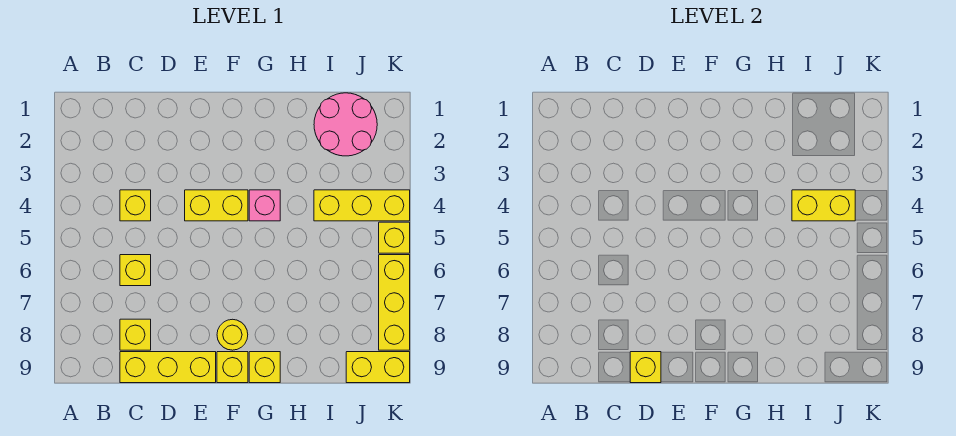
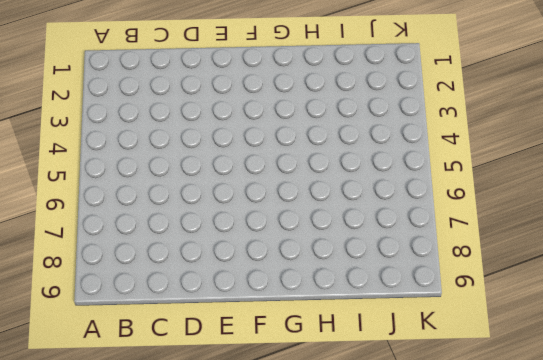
none -> yellow 1x1 brick [120,190,151,221]
none -> yellow 1x1 brick [120,255,151,286]
none -> yellow 1x1 brick [120,319,151,350]

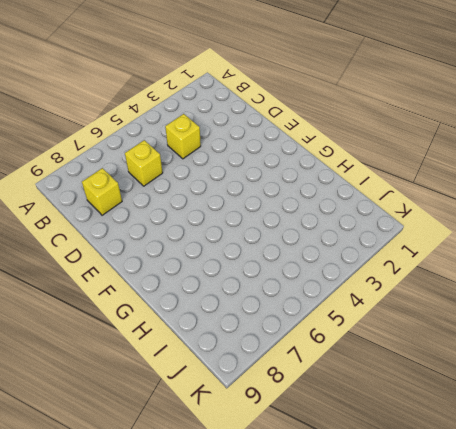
none -> yellow 1x3 brick [120,352,216,383]
none -> yellow 1x2 brick [185,190,248,221]
none -> yellow 1x1 round brick [217,319,248,350]

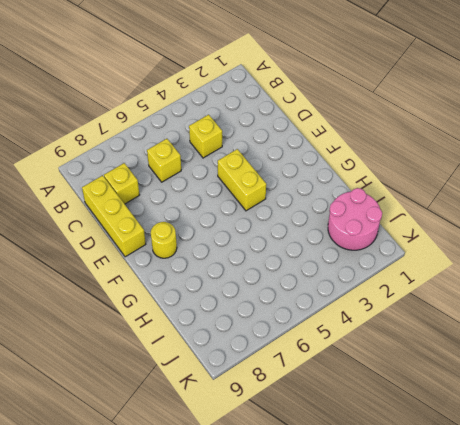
none -> yellow 1x1 brick [217,352,248,383]
none -> pink 1x1 brick [249,190,280,221]
none -> yellow 1x1 brick [249,352,280,383]

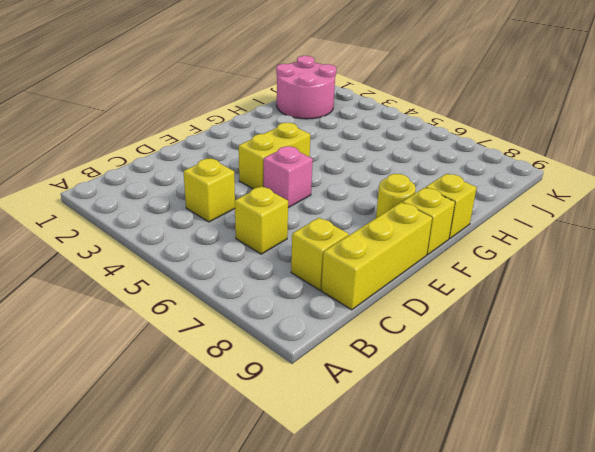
pink 1x1 brick [264,146,313,208] -> pink 1x1 brick moved to [249,190,280,221]
none -> yellow 1x3 brick [314,190,410,221]
none -> yellow 1x2 brick [346,352,410,383]
none -> yellow 1x1 brick [379,222,410,253]

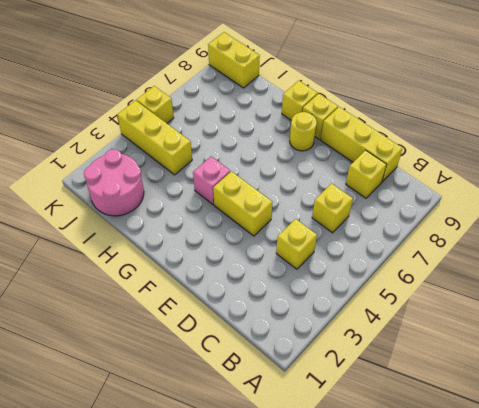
none -> yellow 1x3 brick [379,255,410,350]
none -> yellow 1x1 brick [630,352,661,383]
none -> yellow 1x2 brick [792,190,855,221]

